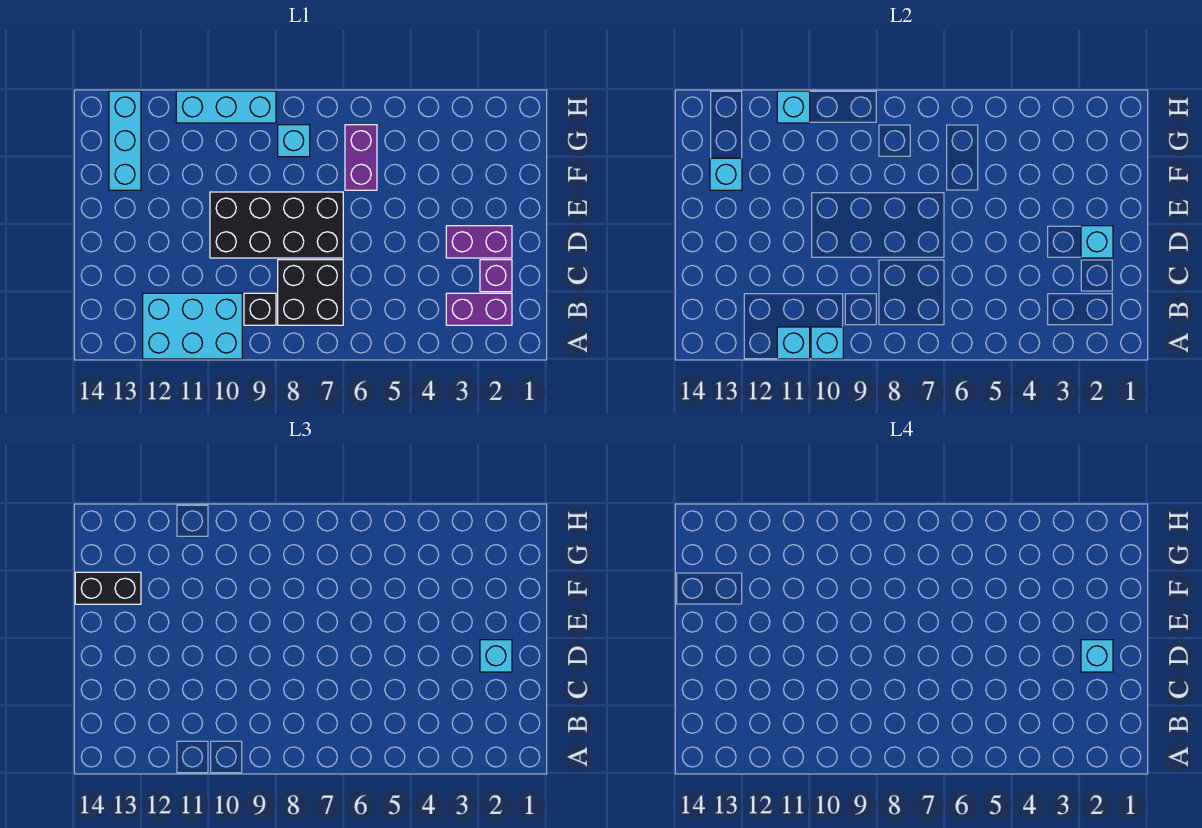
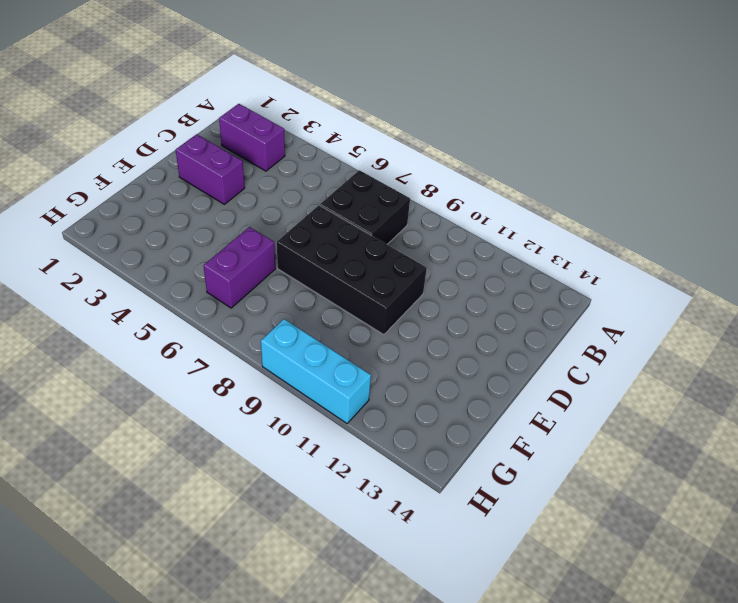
none -> cyan 2x3 brick [143,293,242,359]
none -> black 1x1 brick [244,293,276,325]
none -> purple 1x1 brick [480,260,512,292]

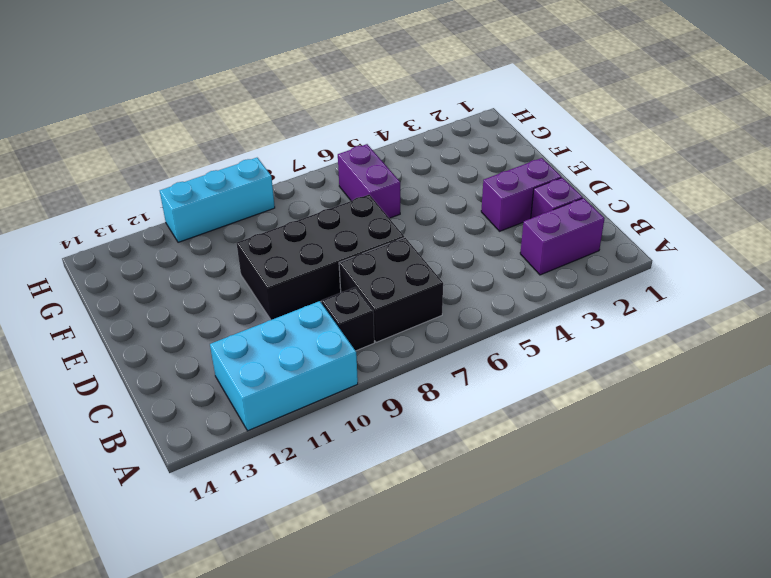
none -> cyan 1x3 brick [109,91,141,190]
none -> cyan 1x1 brick [278,125,310,157]
none -> cyan 1x1 brick [811,327,843,359]

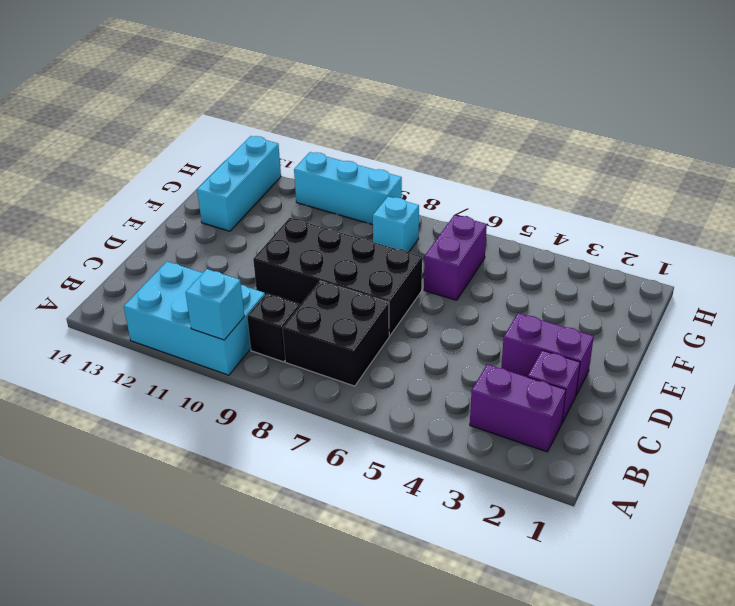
none -> cyan 1x1 brick [777,327,810,359]
none -> cyan 1x1 brick [1081,226,1113,258]
none -> cyan 1x1 brick [710,158,742,190]

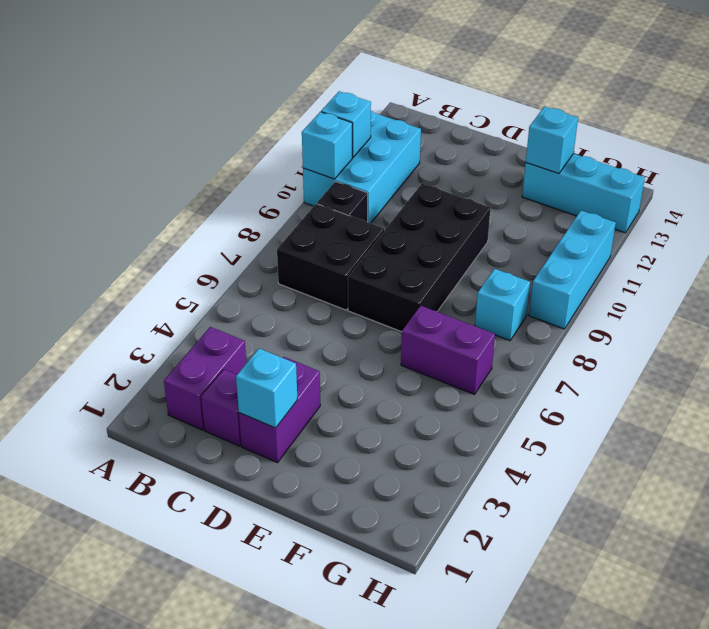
none -> cyan 1x1 brick [777,91,810,123]
none -> cyan 1x1 brick [480,640,512,672]
none -> black 1x2 brick [75,572,141,604]

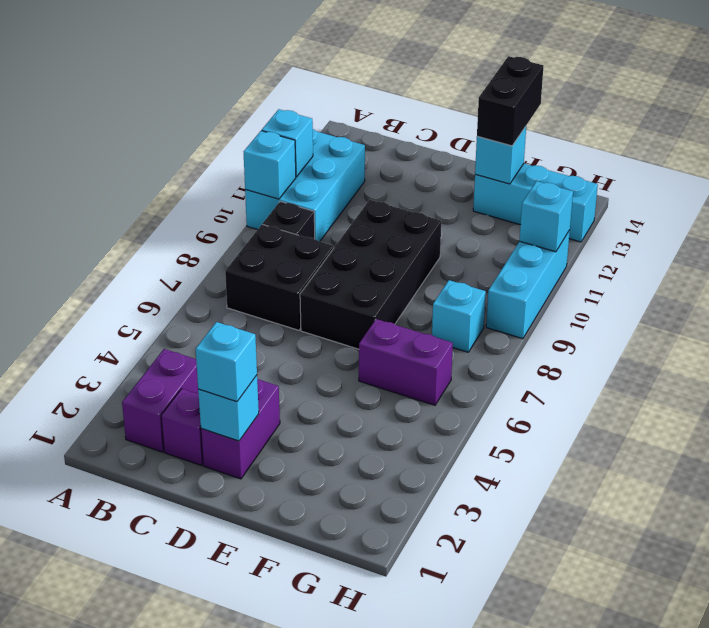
none -> cyan 1x1 brick [1081,640,1113,672]

